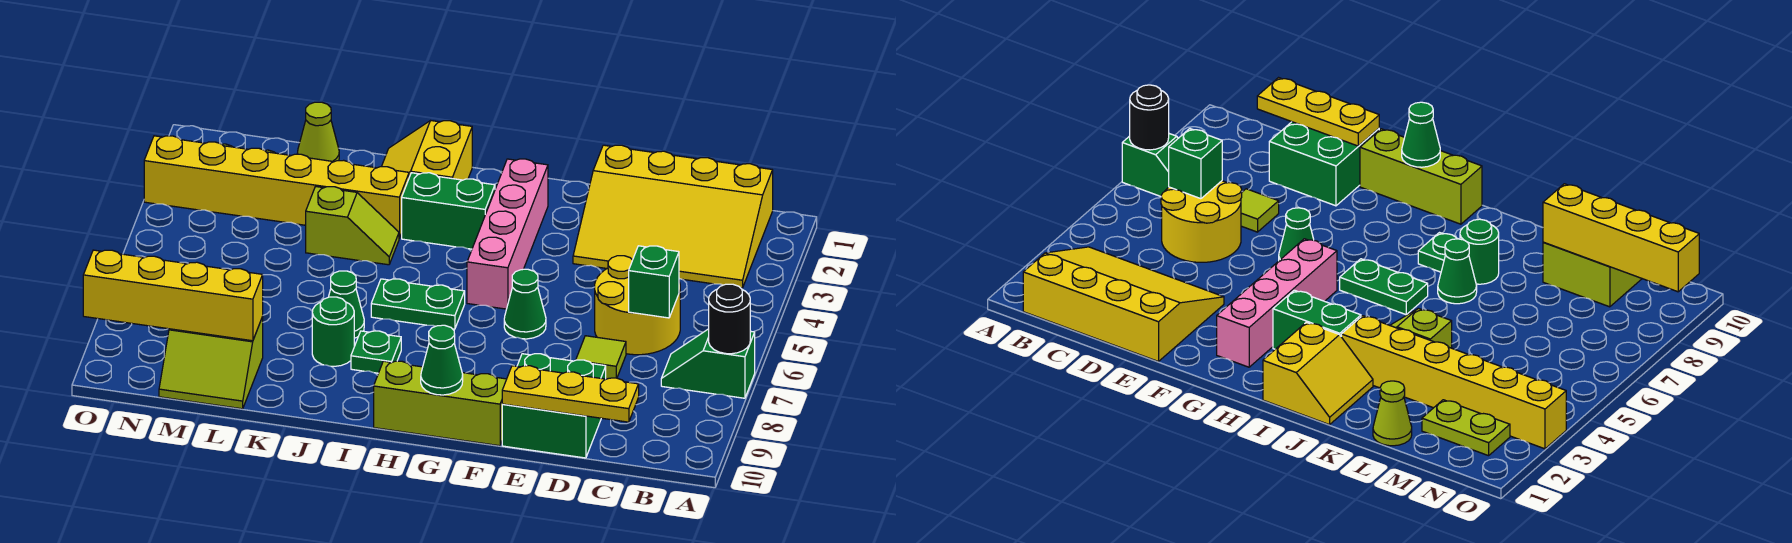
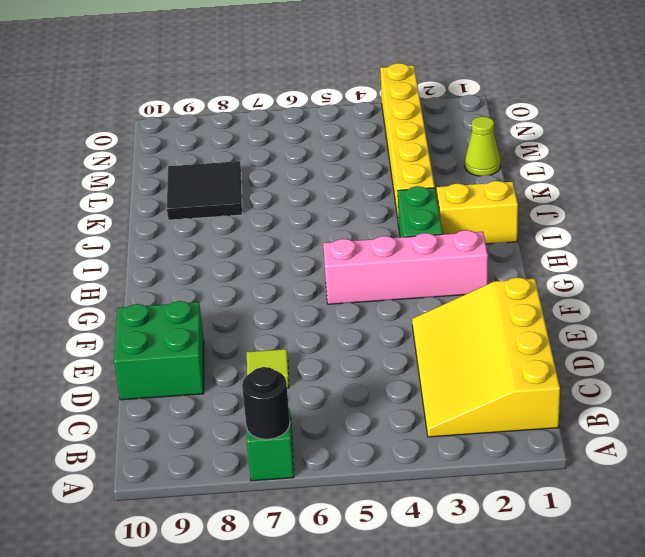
black 2x2 tile [167,161,242,220] -> lime 2x2 slope [159,317,263,409]
none -> yellow 2x2 round brick [595,256,680,355]
none -> green 1x1 cone [504,269,546,339]
none -> lime 1x3 brick [374,361,507,446]

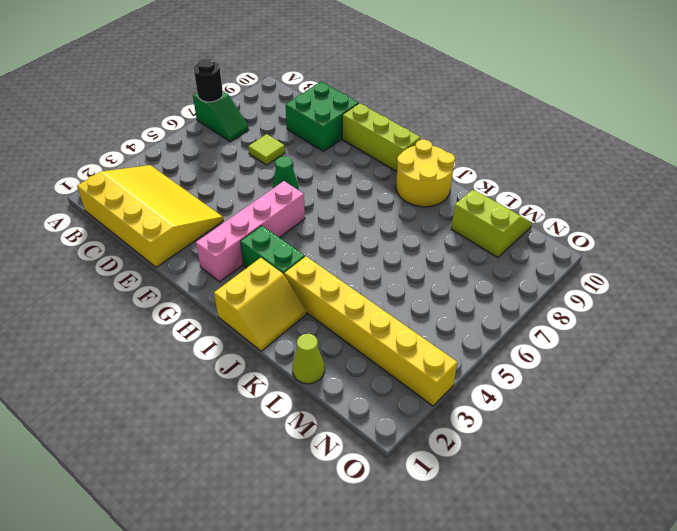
yellow 2x2 round brick [396,140,455,207] -> yellow 2x2 round brick moved to [595,256,680,355]
none -> green 1x2 plate [371,279,465,329]
none -> green 1x1 plate [351,331,401,373]
none -> lime 1x2 slope [306,187,399,265]

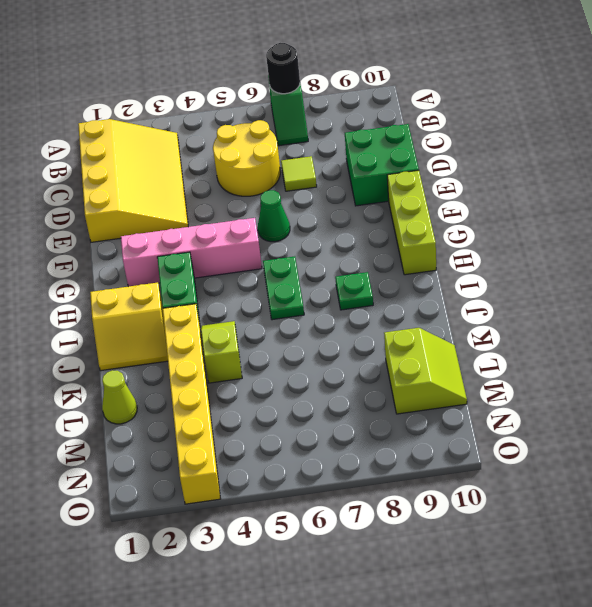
none -> green 1x1 cone [329,271,364,338]
none -> green 1x1 round brick [312,297,354,366]
none -> lime 1x2 plate [1422,400,1510,456]

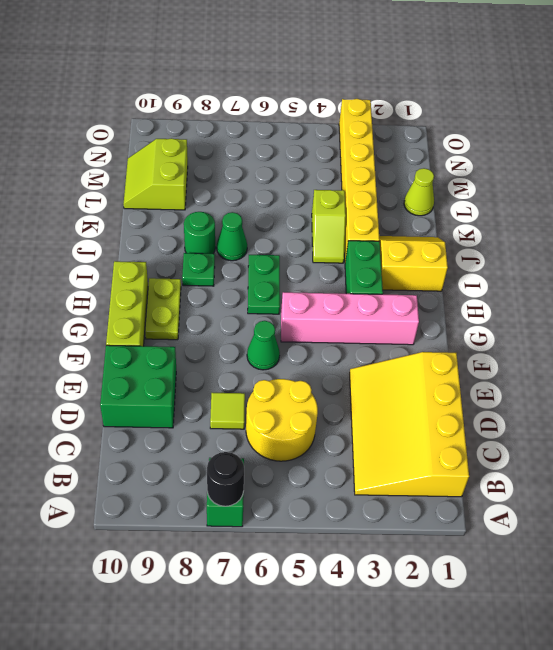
lime 1x2 plate [145,278,181,340] -> lime 1x2 plate moved to [1422,400,1510,456]
none -> green 1x1 brick [629,246,679,318]
none -> yellow 1x3 plate [502,366,639,422]
none -> green 1x1 cone [421,325,463,395]

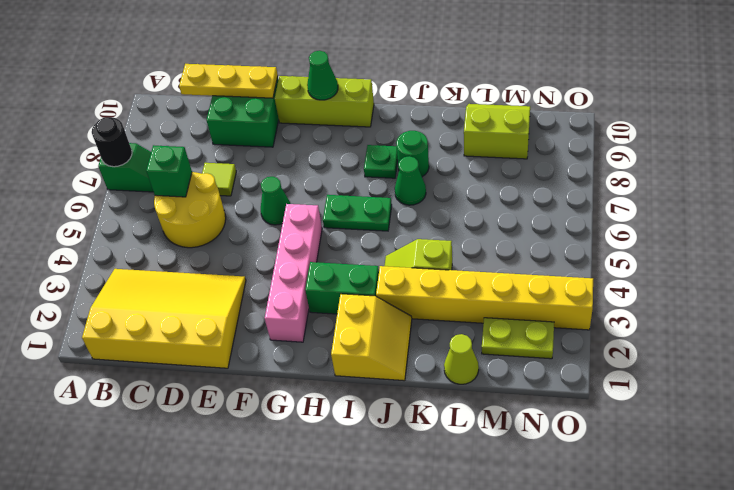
none -> yellow 1x4 brick [83,250,263,341]

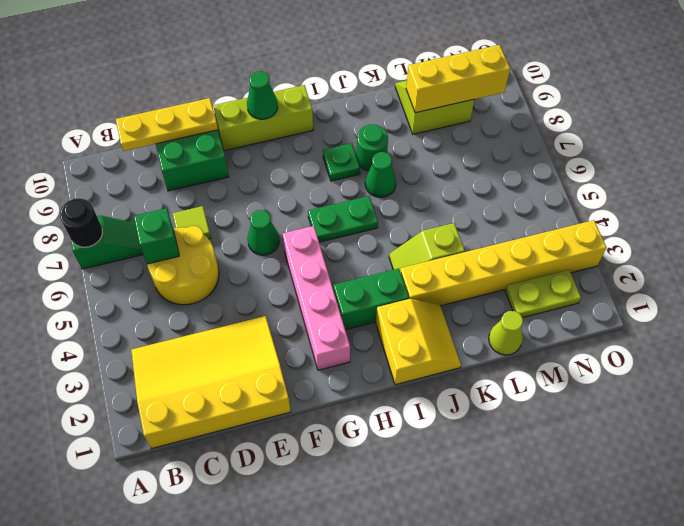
yellow 1x3 brick [406,45,510,113] -> yellow 1x4 brick [83,250,263,341]

